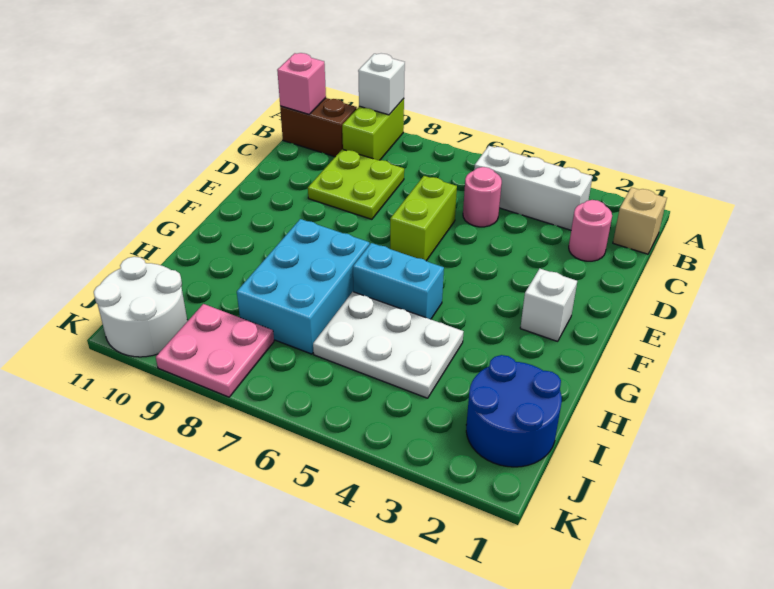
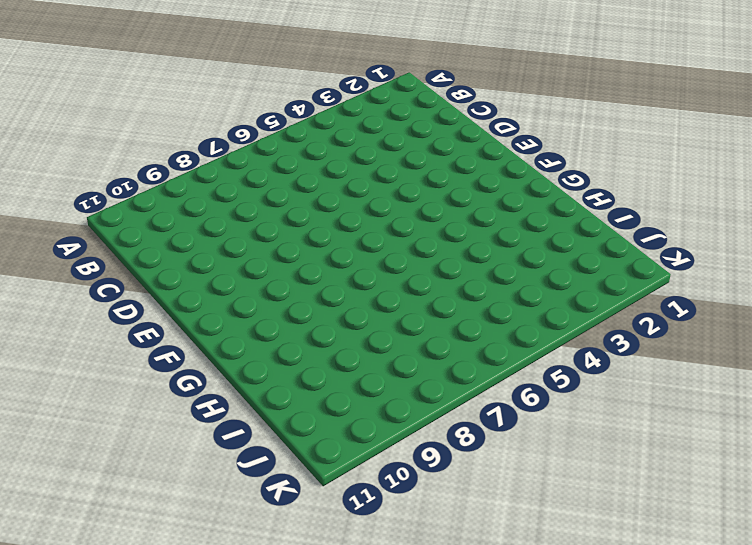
none -> lime 1x2 brick [342,99,404,160]
none -> tan 1x1 brick [613,187,667,254]
none -> white 1x3 brick [474,146,592,230]

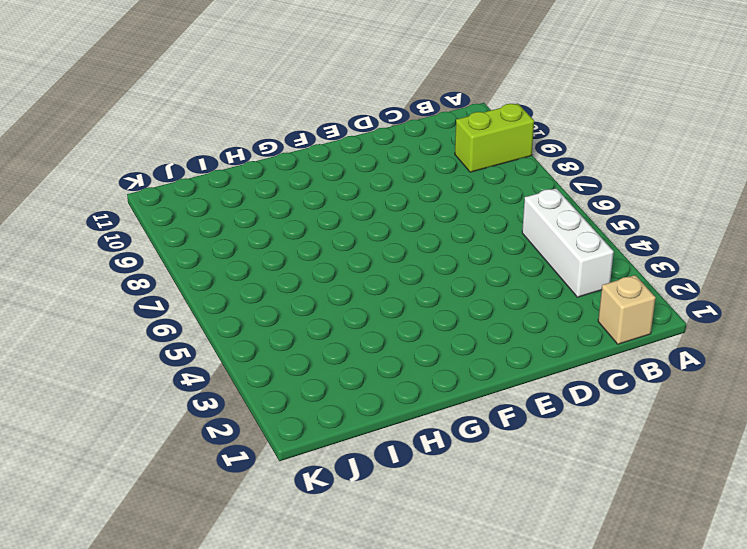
none -> brown 1x2 brick [280,98,357,157]
none -> pink 1x1 round brick [569,200,612,261]
none -> pink 1x1 round brick [463,167,502,227]

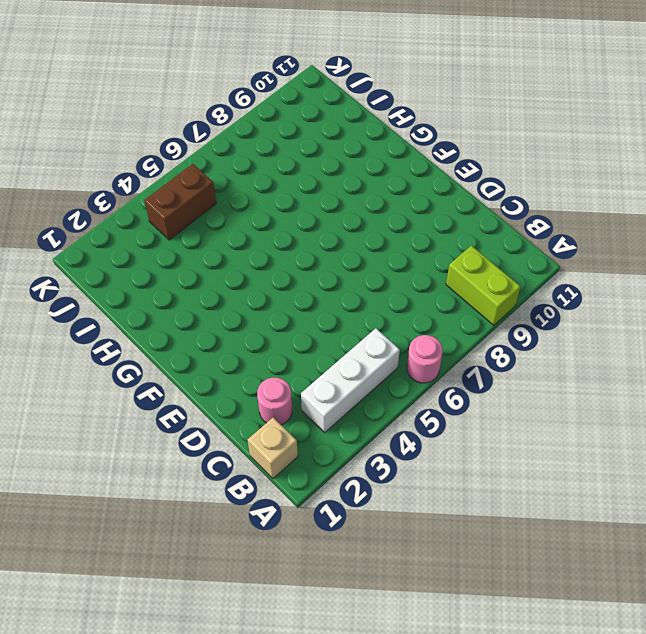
pink 1x1 round brick [407,335,443,383] -> pink 1x1 round brick moved to [463,167,502,227]
brown 1x2 brick [144,164,216,240] -> brown 1x2 brick moved to [280,98,357,157]
none -> lime 2x2 plate [308,149,404,219]
none -> lime 1x2 brick [390,176,457,261]
none -> white 1x1 brick [520,268,577,341]

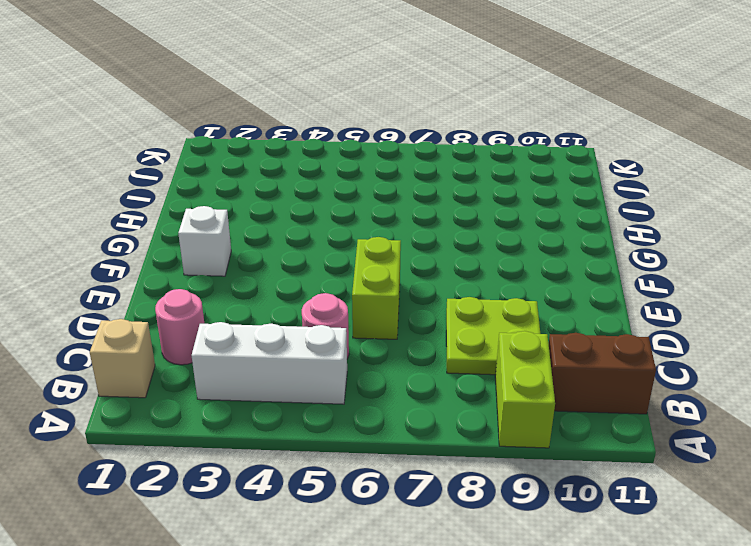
none -> cyan 1x2 brick [353,243,444,319]
none -> cyan 2x3 brick [237,219,370,354]
none -> white 2x3 plate [313,292,464,398]

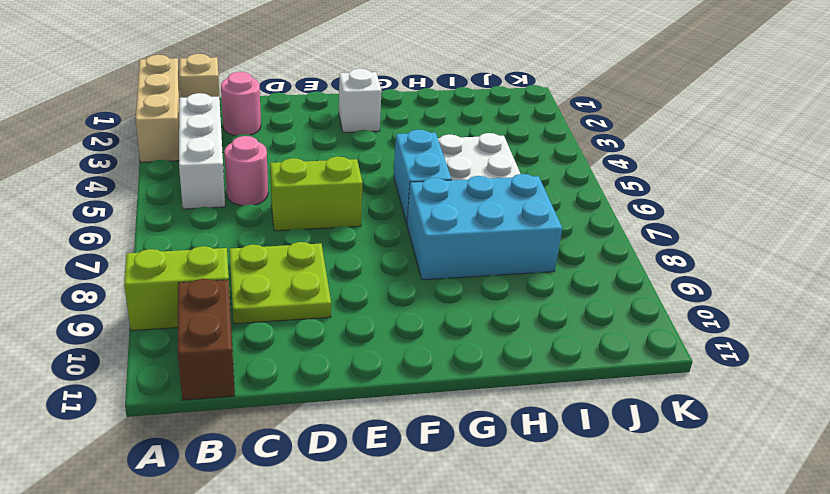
tan 1x3 brick [136,55,181,162] -> none
none -> blue 2x2 round brick [466,355,562,467]
none -> pink 2x2 plate [156,304,274,397]
none -> white 2x2 round brick [94,257,187,357]

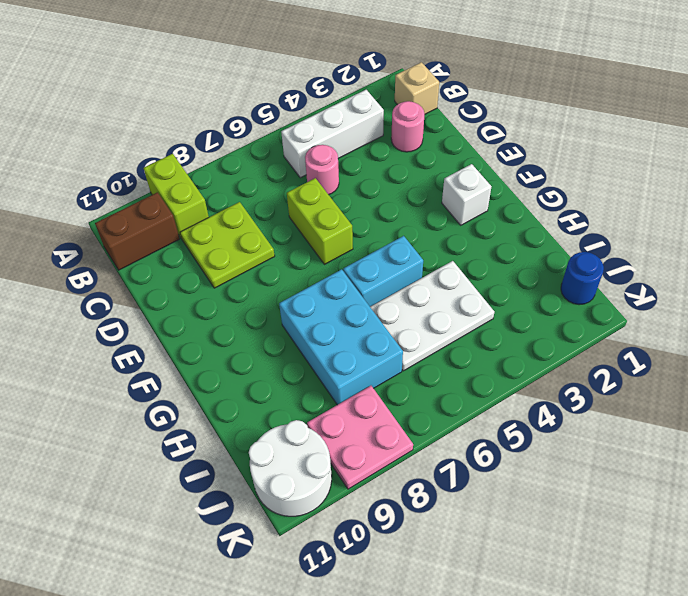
blue 1x1 round brick [561,252,604,305] -> blue 2x2 round brick [466,355,562,467]
none -> white 1x1 brick [358,53,405,115]
none -> pink 1x1 brick [277,53,326,114]

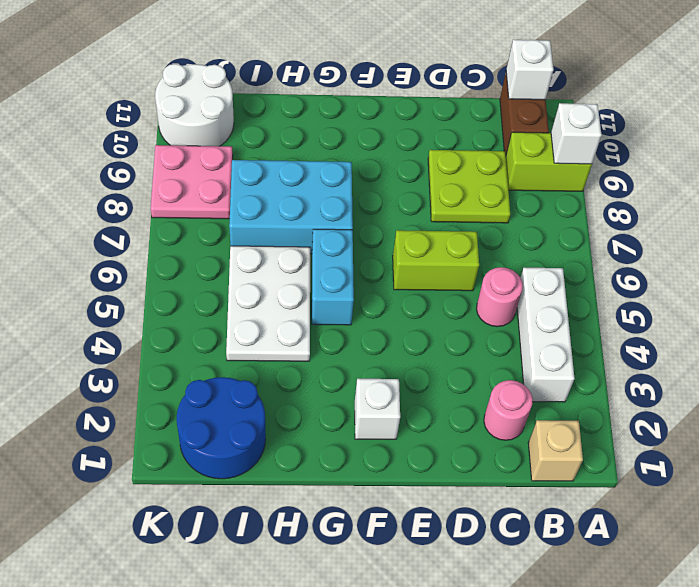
white 1x1 brick [506,40,553,100] -> pink 1x1 brick [277,53,326,114]

